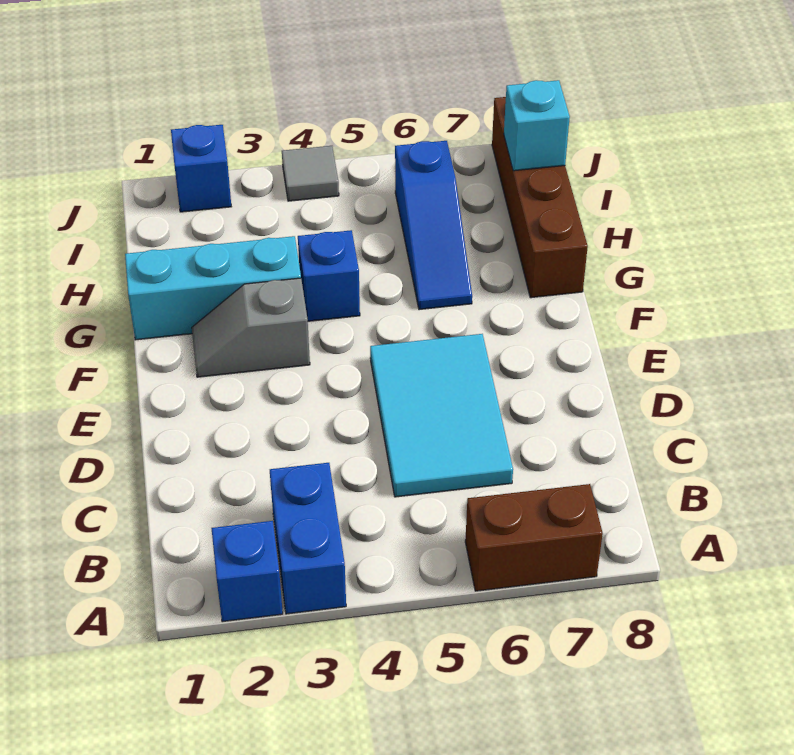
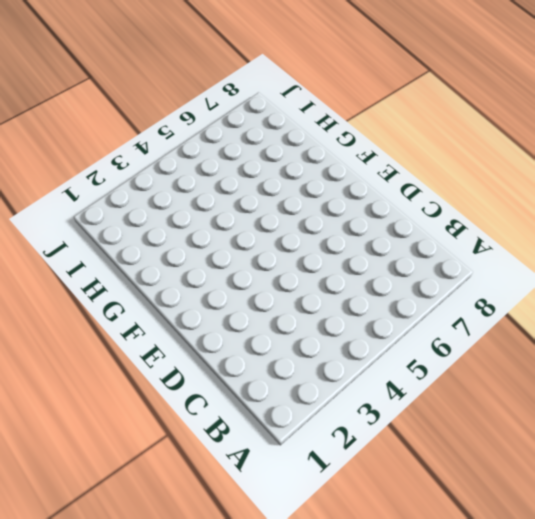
none -> blue 1x1 brick [211,521,283,622]
none -> blue 1x2 brick [270,463,346,614]
none -> brown 1x2 brick [465,484,603,591]

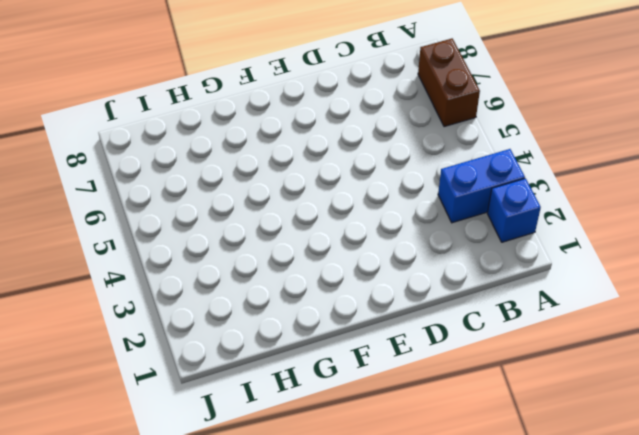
none -> cyan 2x3 tile [370,334,513,497]
none -> grey 1x2 slope [192,278,310,377]
none -> cyan 1x3 brick [125,236,301,340]

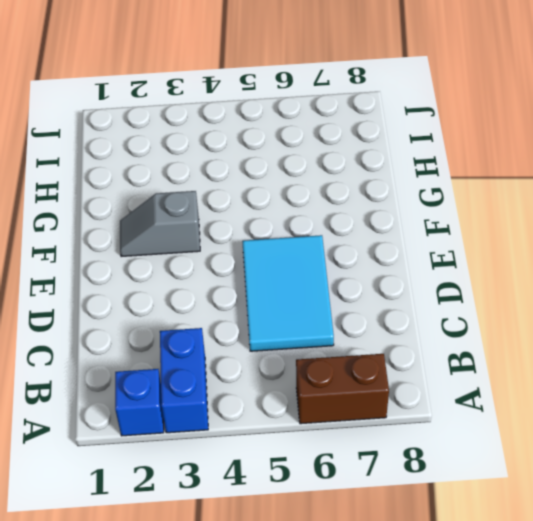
none -> cyan 1x3 brick [125,236,301,340]
none -> blue 1x1 brick [298,230,360,321]
none -> blue 1x3 slope [395,141,472,310]

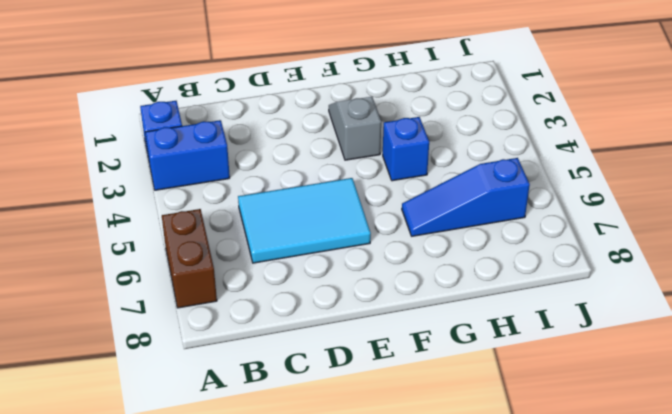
none -> cyan 1x3 brick [125,236,301,340]
none -> brown 1x4 brick [492,97,588,298]
none -> blue 1x1 brick [171,125,231,212]

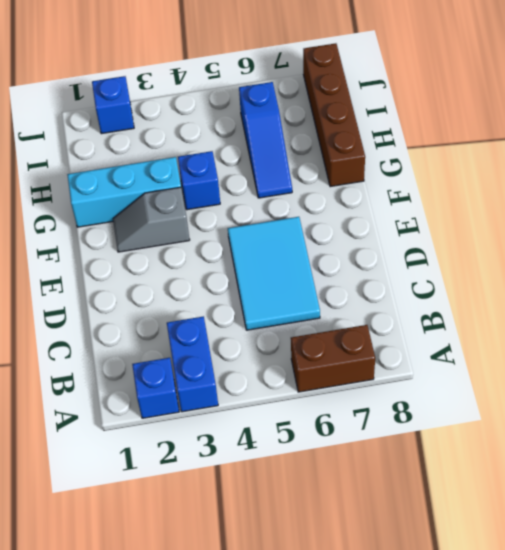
none -> grey 1x1 tile [282,146,339,201]
none -> cyan 1x1 brick [504,80,570,171]

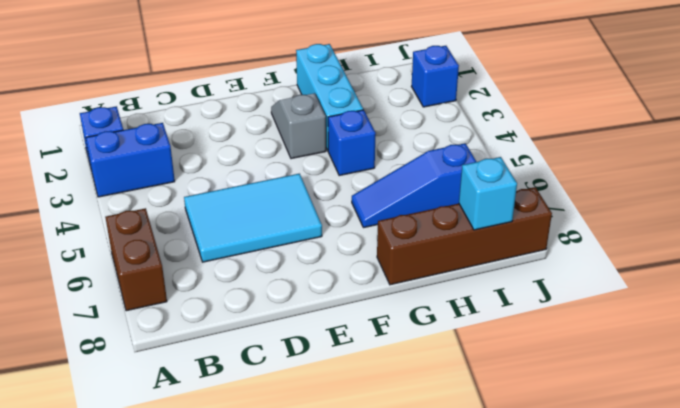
none -> grey 1x1 tile [282,146,339,201]

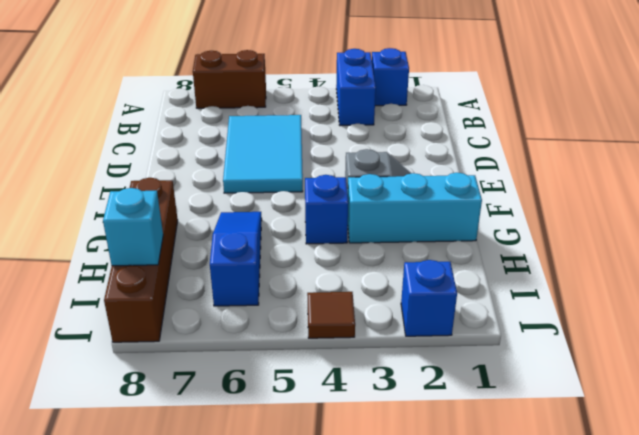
brown 1x1 tile [307,292,355,338] -> grey 1x1 tile [282,146,339,201]

